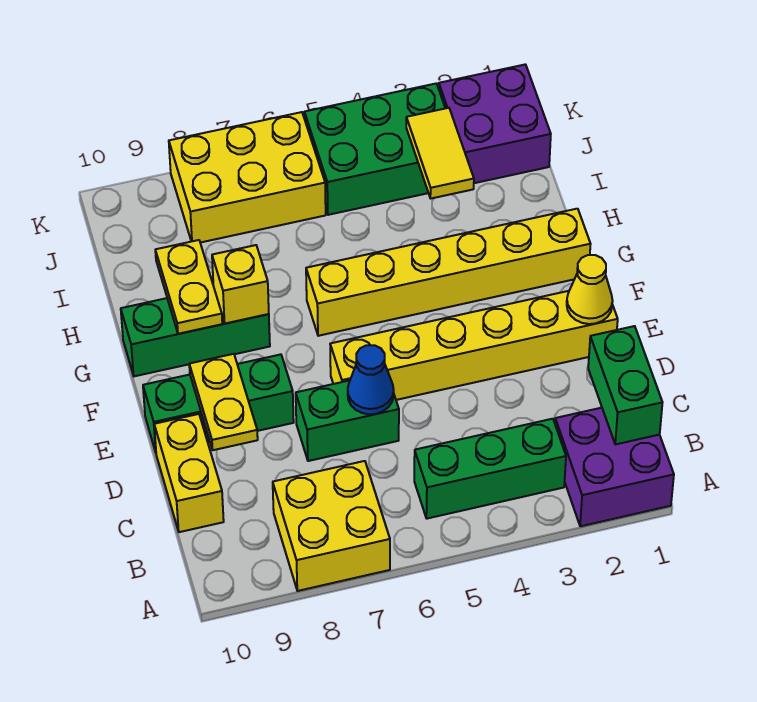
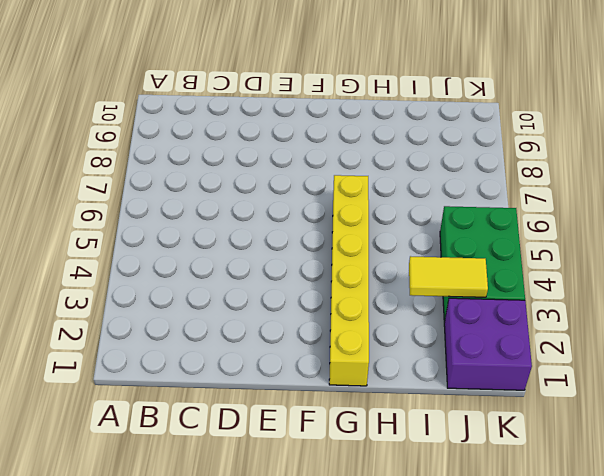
none -> purple 2x2 brick [555,408,674,526]
none -> yellow 2x2 brick [273,461,390,591]
none -> green 1x3 brick [414,419,566,519]

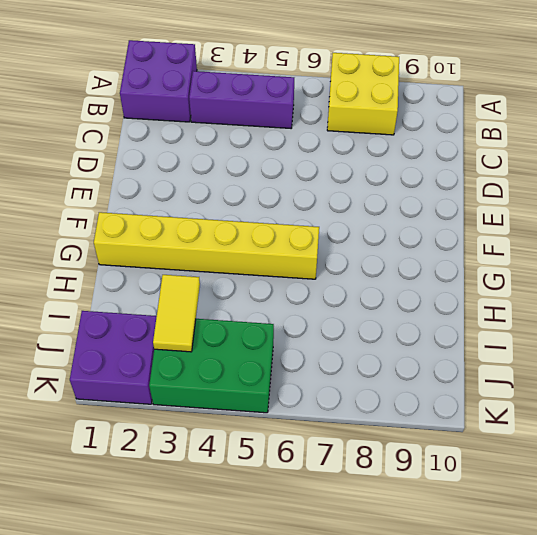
purple 1x3 brick [189,71,294,128] -> green 1x3 brick [414,419,566,519]
none -> yellow 1x2 brick [154,414,224,532]
none -> green 1x2 brick [296,380,399,461]
none -> yellow 1x6 brick [330,291,618,400]

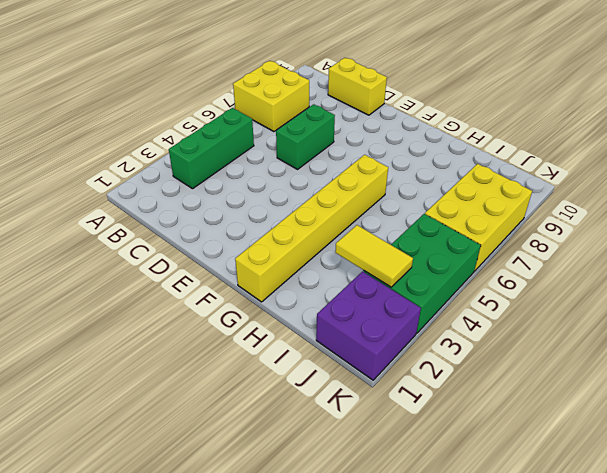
none -> purple 2x2 brick [555,408,674,526]
none -> yellow 1x6 brick [330,291,618,400]
none -> green 1x3 brick [143,354,294,452]

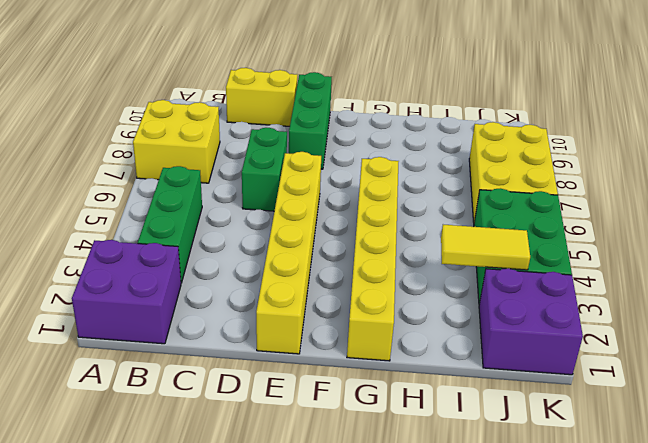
none -> green 1x3 brick [121,298,270,376]
none -> green 1x2 brick [588,326,663,444]
none -> blue 1x1 cone [348,345,394,414]

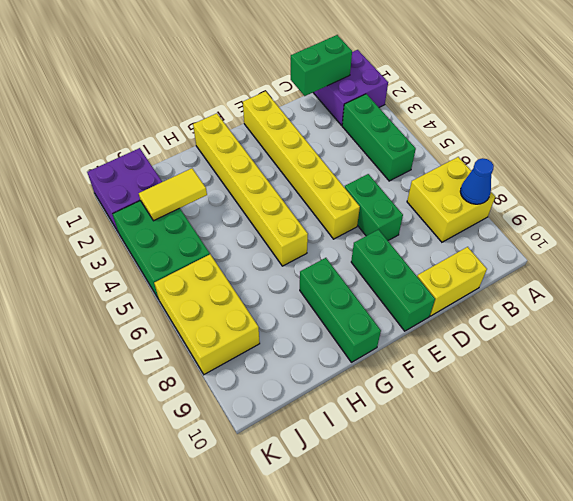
blue 1x1 cone [460,158,494,204] -> blue 1x1 cone moved to [348,345,394,414]
none -> yellow 1x2 plate [189,354,258,450]
none -> yellow 1x1 cone [567,255,613,324]
none -> yellow 1x1 brick [212,245,269,324]

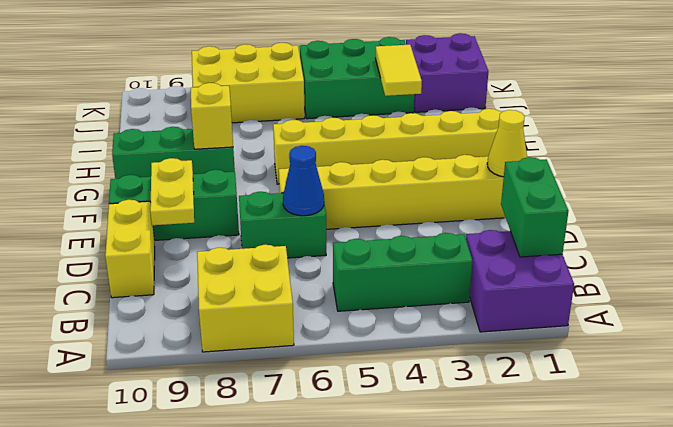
none -> yellow 1x2 plate [155,240,222,334]

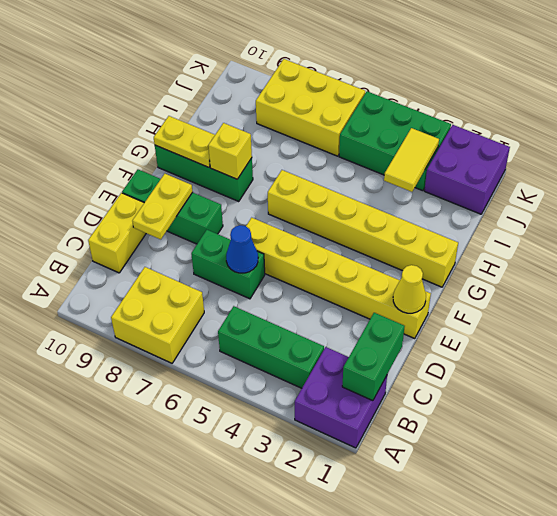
yellow 1x2 plate [154,116,215,167] -> yellow 1x2 plate turned to [155,240,222,334]

